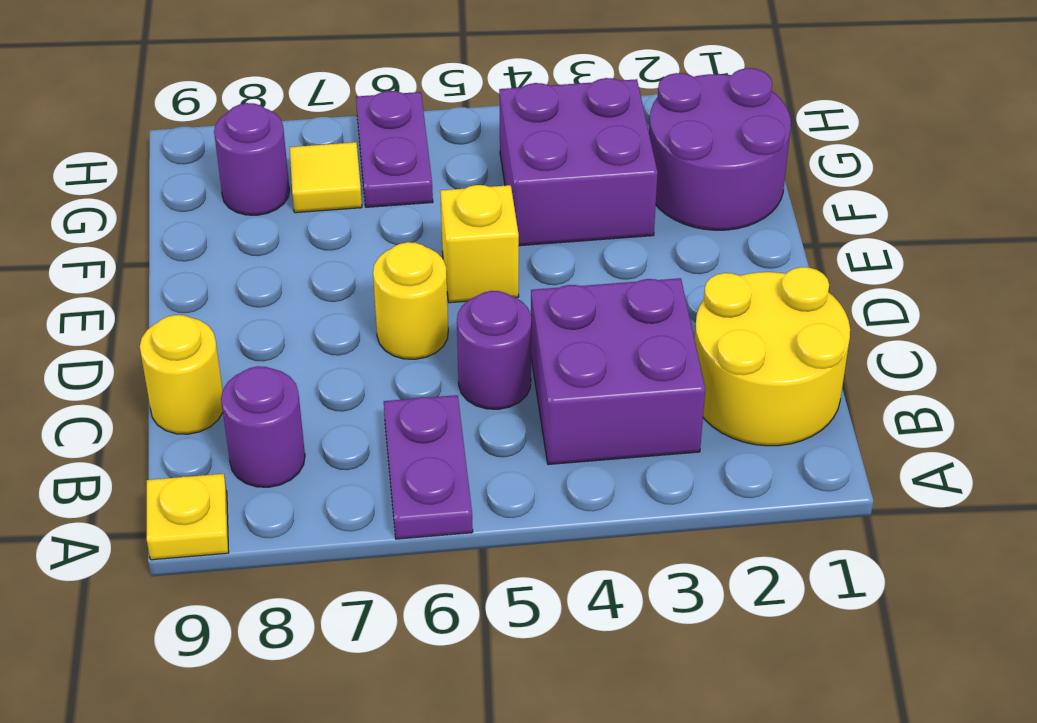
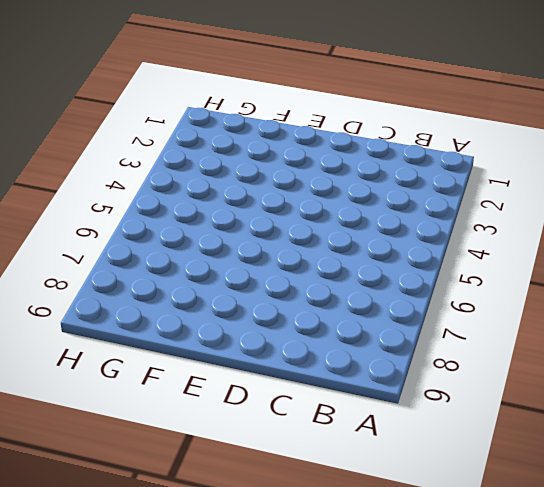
none -> purple 1x2 plate [384,395,473,539]
none -> yellow 1x1 plate [147,474,229,560]
none -> yellow 2x2 round brick [695,267,850,446]

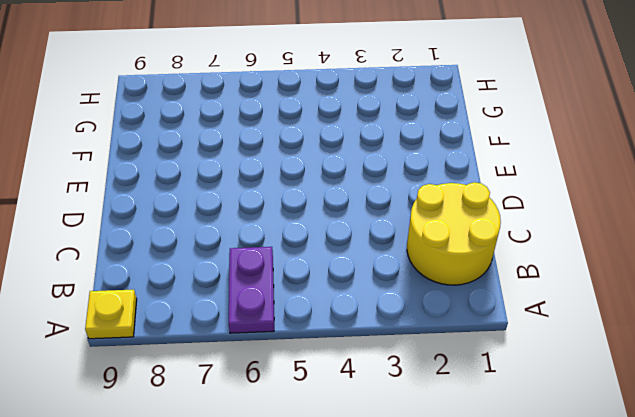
none -> purple 2x2 brick [531,278,706,464]
none -> purple 1x1 round brick [221,366,305,487]
none -> purple 1x1 round brick [457,291,531,409]

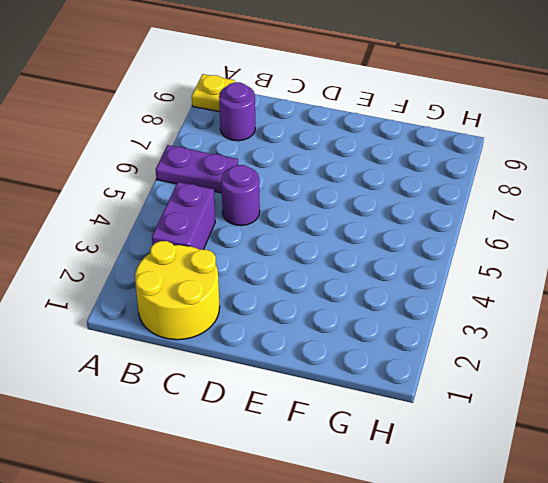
purple 1x2 brick [152,182,215,250] -> purple 2x2 brick [531,278,706,464]
none -> yellow 1x1 round brick [140,315,223,434]
none -> yellow 1x1 round brick [373,242,448,359]
none -> yellow 1x1 brick [440,185,519,303]

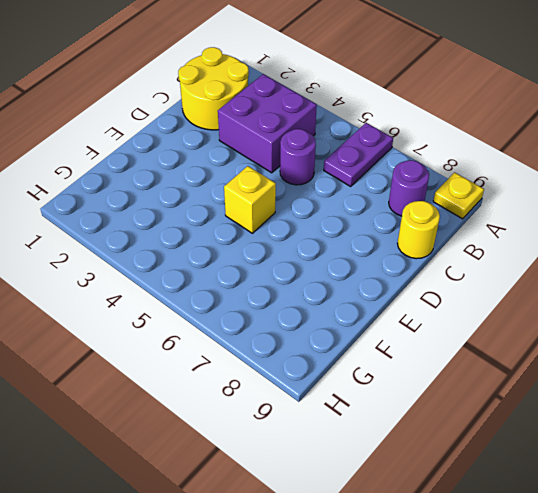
none -> yellow 1x1 round brick [373,242,448,359]
none -> purple 2x2 round brick [649,68,791,230]
none -> purple 2x2 brick [499,78,658,246]

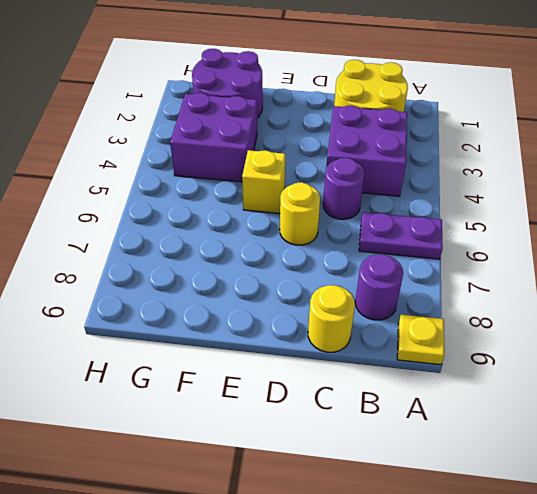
none -> purple 1x2 plate [356,91,433,207]
none -> yellow 1x1 tile [290,142,362,213]
none -> purple 1x1 round brick [214,103,289,215]

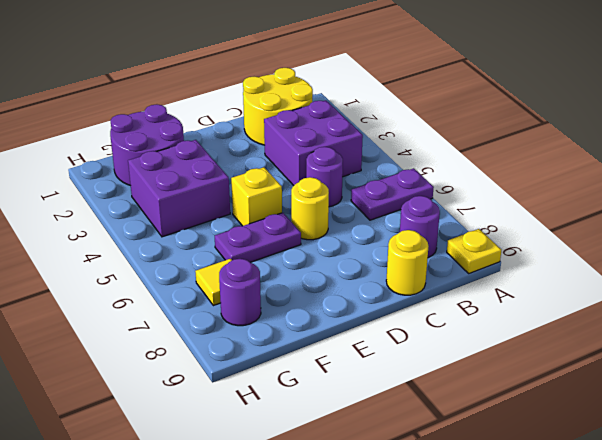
purple 1x2 plate [215,213,301,262] -> purple 1x2 plate moved to [356,91,433,207]

